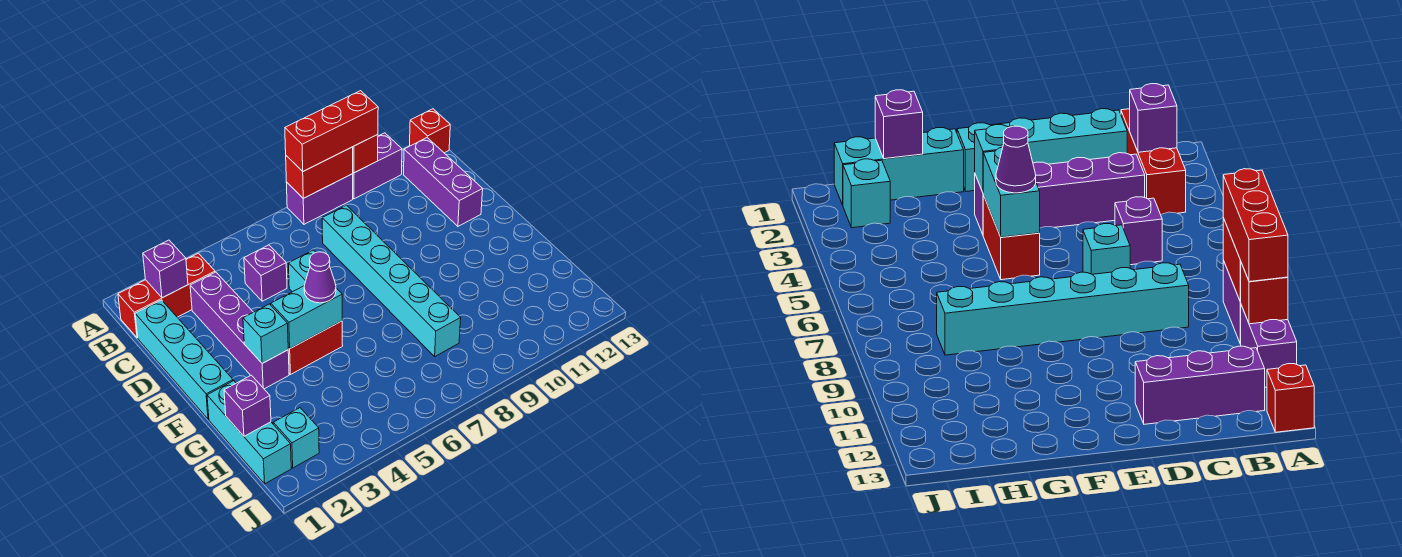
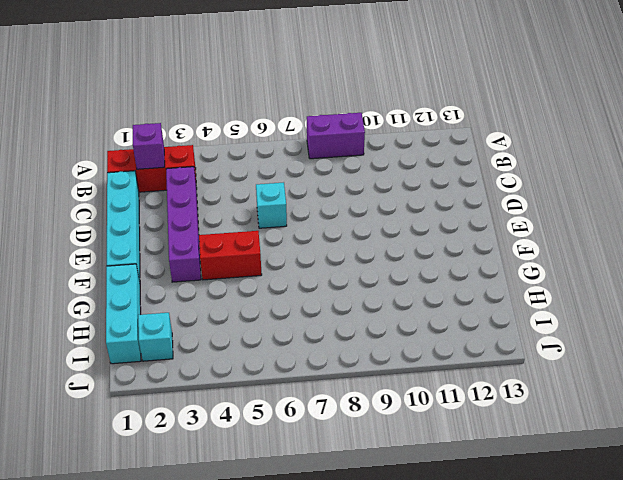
none -> purple 1x2 brick [353,133,402,199]
none -> red 1x1 brick [410,109,450,153]
none -> purple 1x3 brick [404,138,483,226]

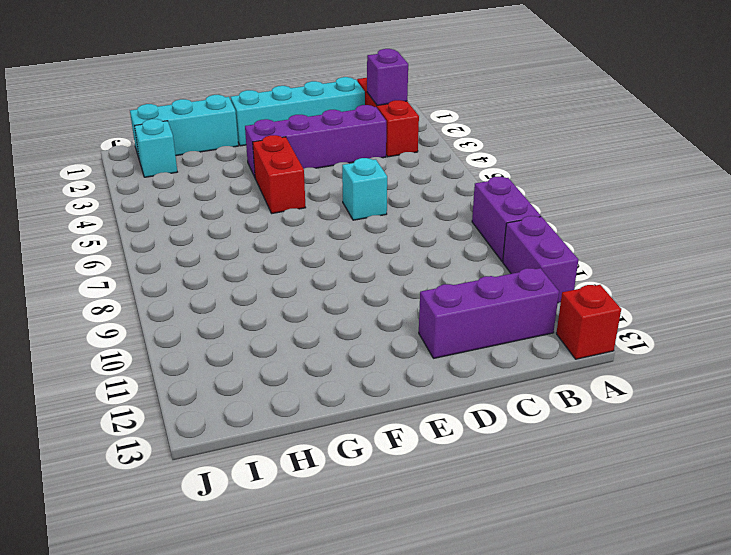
none -> purple 1x1 brick [244,245,287,301]
none -> cyan 1x6 brick [322,205,461,356]
none -> red 1x2 brick [286,147,353,198]

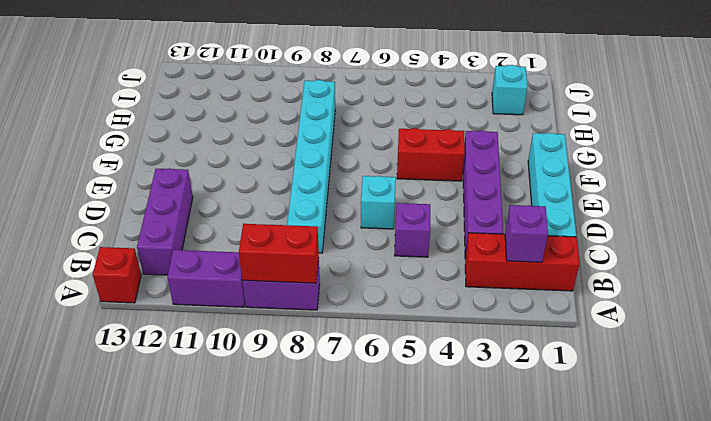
none -> cyan 1x3 brick [207,381,291,484]
none -> red 1x1 brick [353,134,378,173]
none -> cyan 1x1 brick [243,304,288,364]

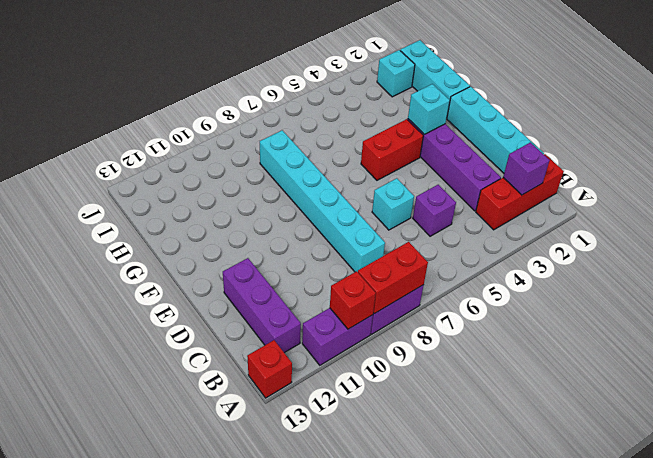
none -> cyan 1x2 brick [271,286,342,349]
none -> purple 1x1 brick [224,375,271,436]
none -> red 1x3 brick [285,91,378,171]

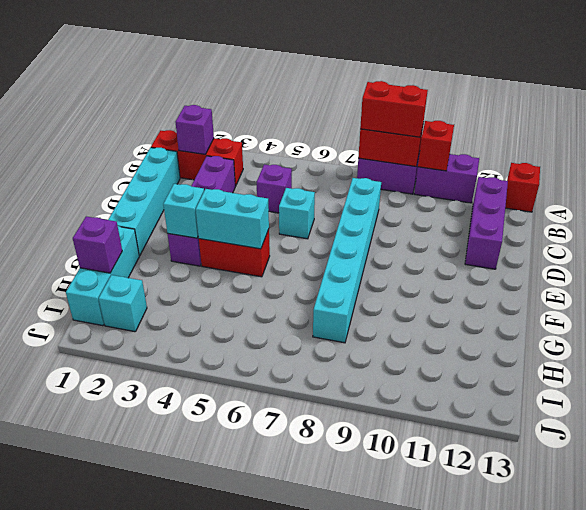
red 1x2 brick [360,81,428,137] -> red 1x3 brick [285,91,378,171]
none -> purple 1x1 cone [304,252,336,303]

